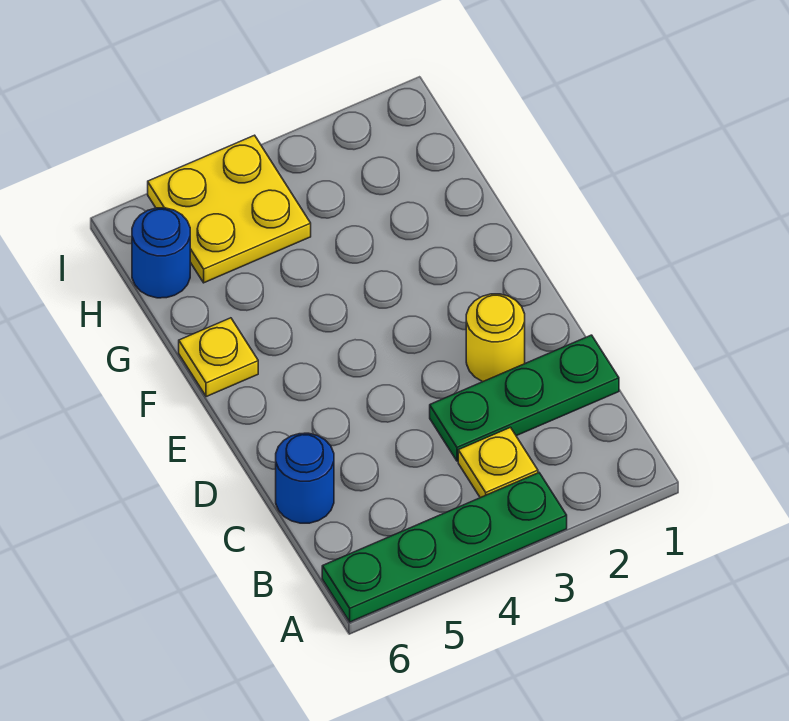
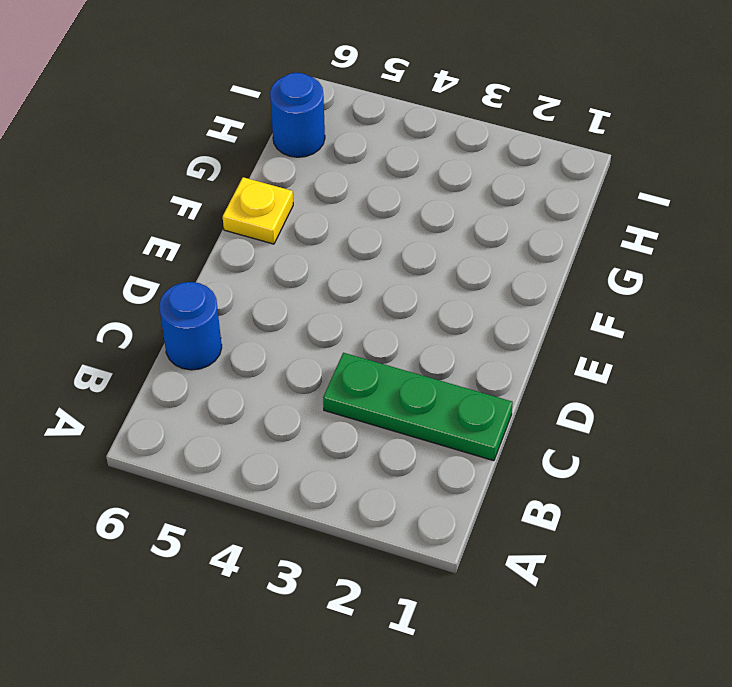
none -> green 1x4 plate [322,473,567,622]
none -> yellow 1x1 plate [458,427,538,498]

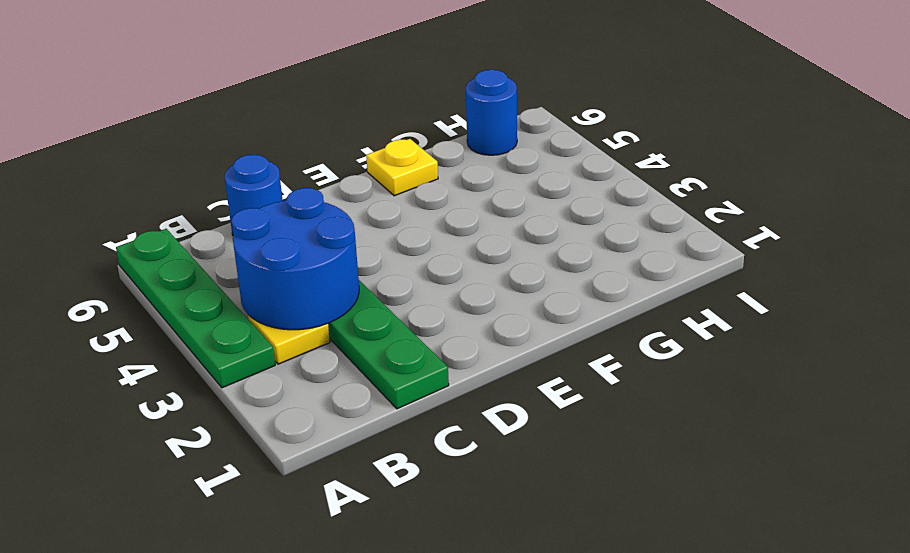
blue 2x2 round brick [232,188,359,330] -> none
none -> yellow 1x1 round brick [466,294,525,382]
none -> yellow 2x2 plate [148,135,311,283]

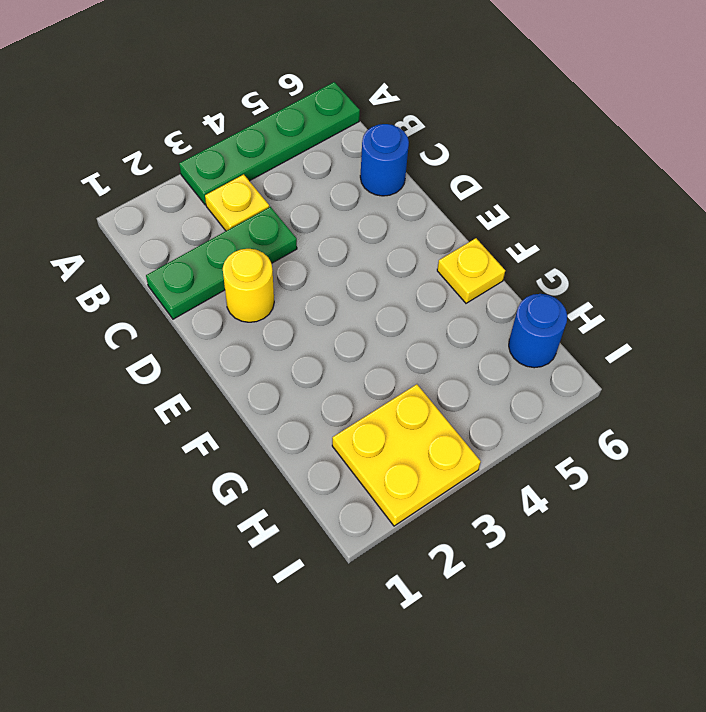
yellow 2x2 plate [332,384,481,526] -> yellow 2x2 plate moved to [148,135,311,283]

